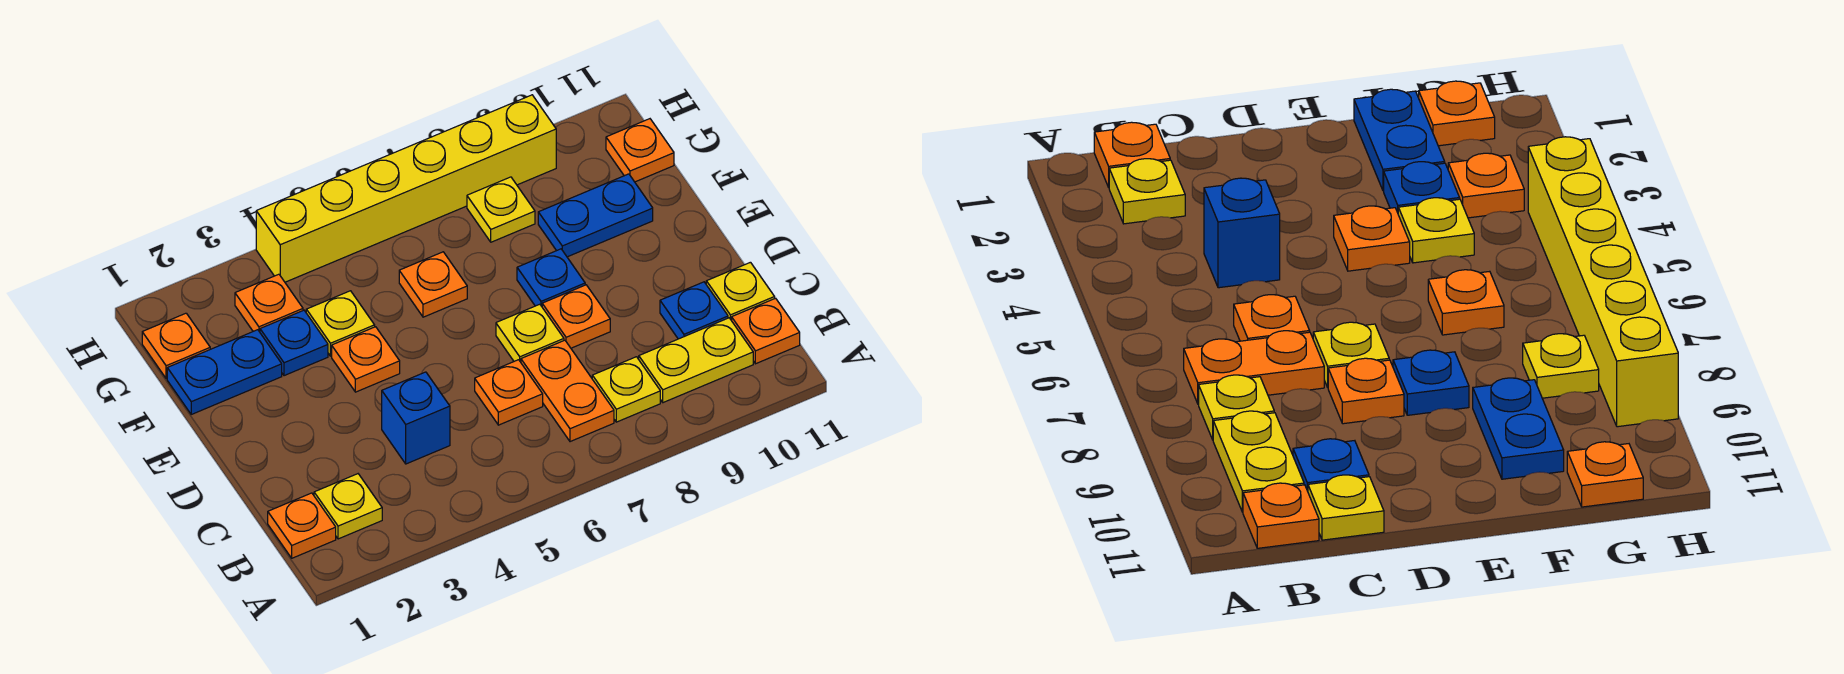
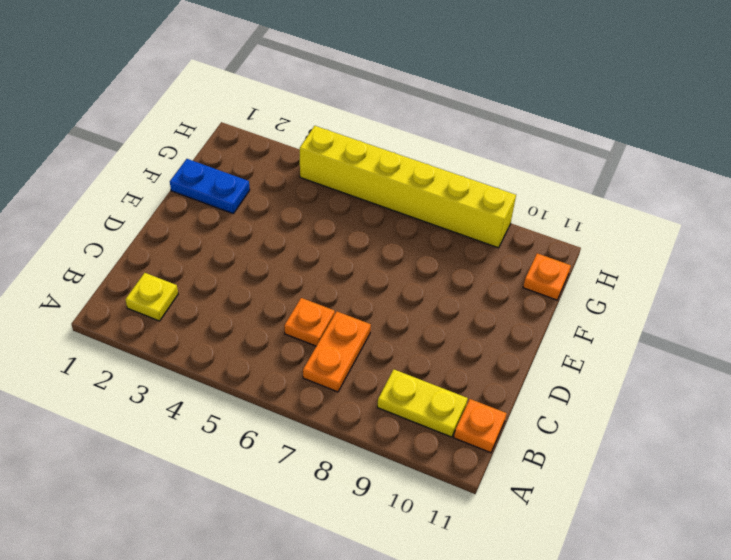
none -> orange 1x1 plate [268,493,336,558]
none -> yellow 1x1 plate [592,357,660,422]
none -> blue 1x1 brick [382,372,450,464]

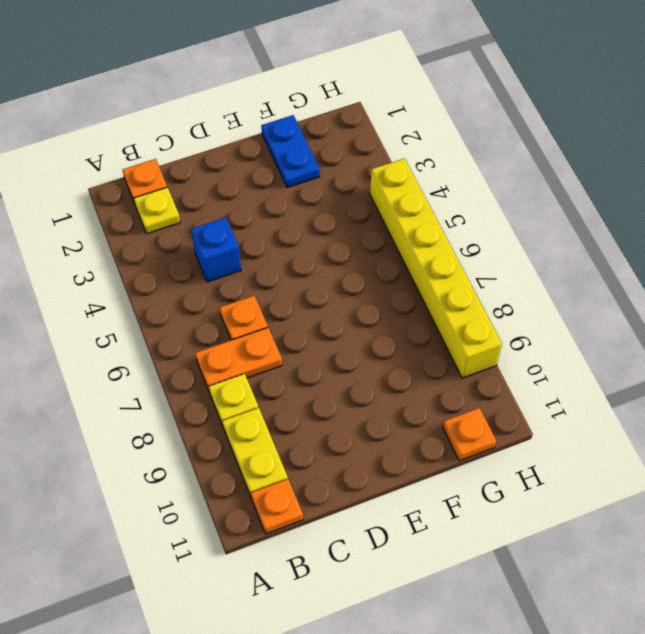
none -> blue 1x1 plate [660,282,728,339]
none -> yellow 1x1 plate [706,262,775,321]
none -> yellow 1x1 plate [496,304,564,362]

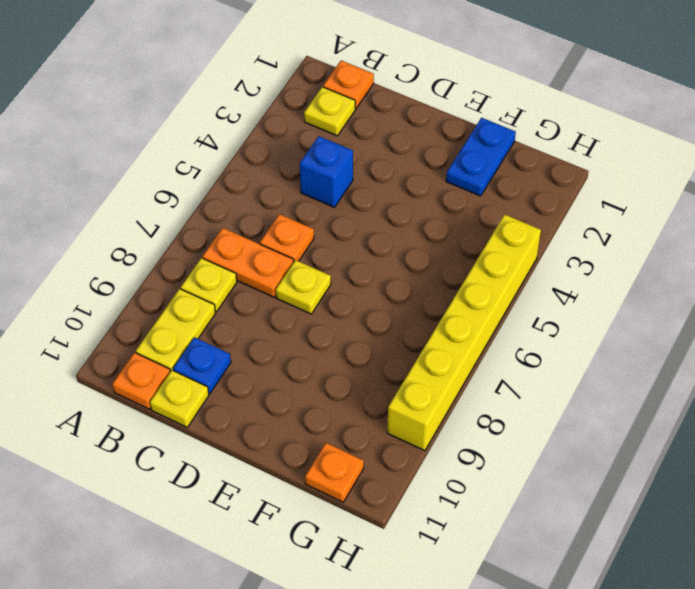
none -> orange 1x1 plate [542,285,610,348]
none -> orange 1x1 plate [332,327,400,392]
none -> blue 1x1 plate [517,249,585,306]

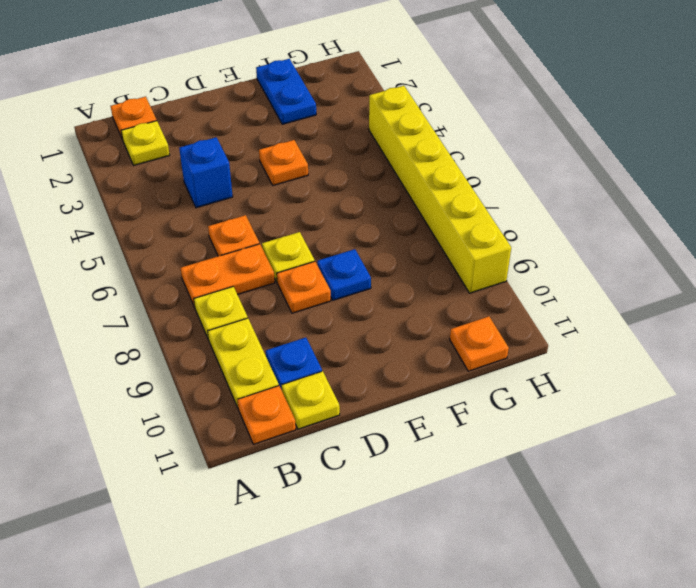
none -> blue 1x1 plate [260,310,328,376]
none -> yellow 1x1 plate [306,291,375,356]
none -> orange 1x1 plate [399,252,467,317]

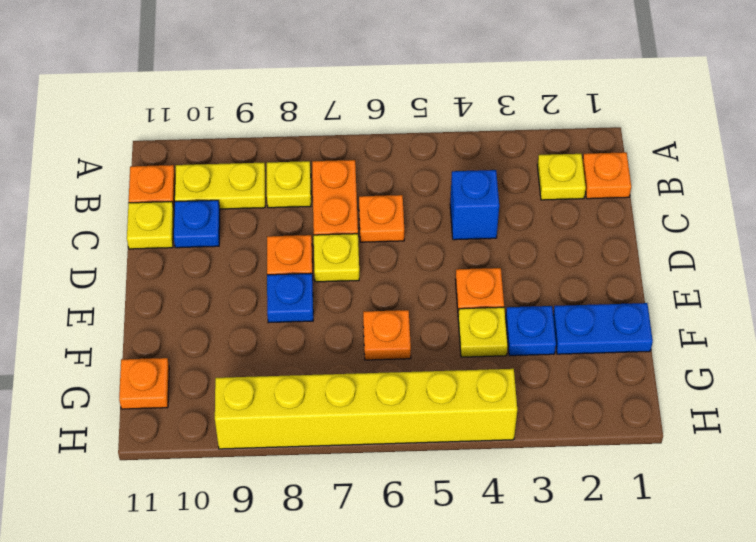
none -> blue 1x2 plate [538,174,653,257]
none -> orange 1x1 plate [142,313,210,379]
none -> orange 1x1 plate [235,274,303,332]

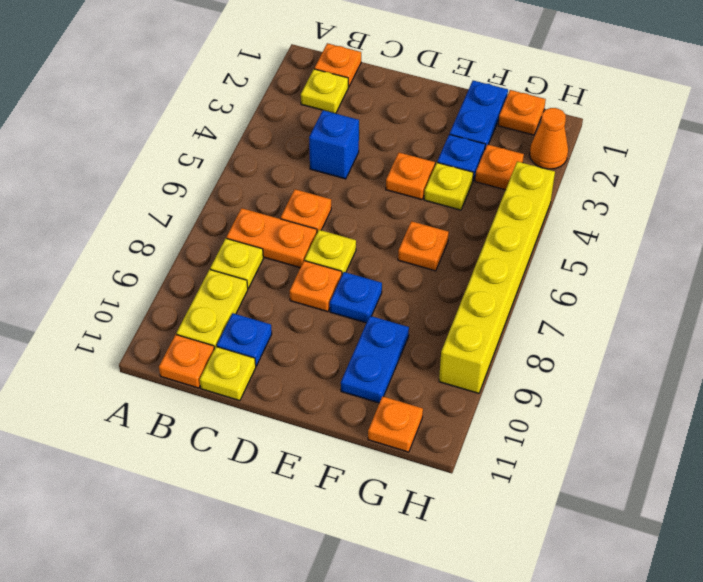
orange 1x1 cone [530,108,568,169] -> none
none -> yellow 1x1 plate [467,177,535,242]

